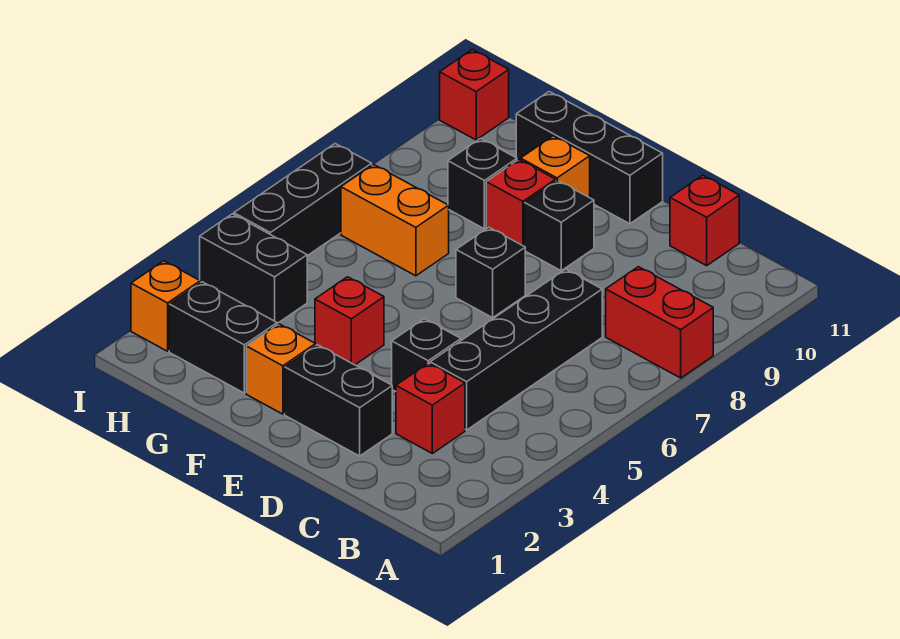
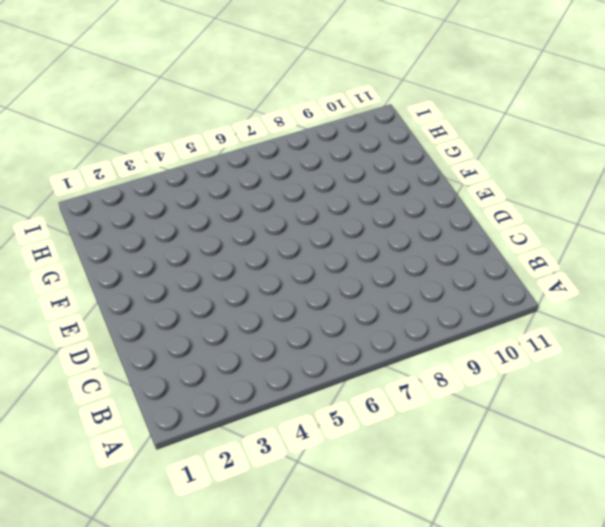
none -> red 1x2 brick [606,267,713,378]
none -> red 1x1 brick [396,363,465,453]
none -> black 1x4 brick [430,269,602,430]

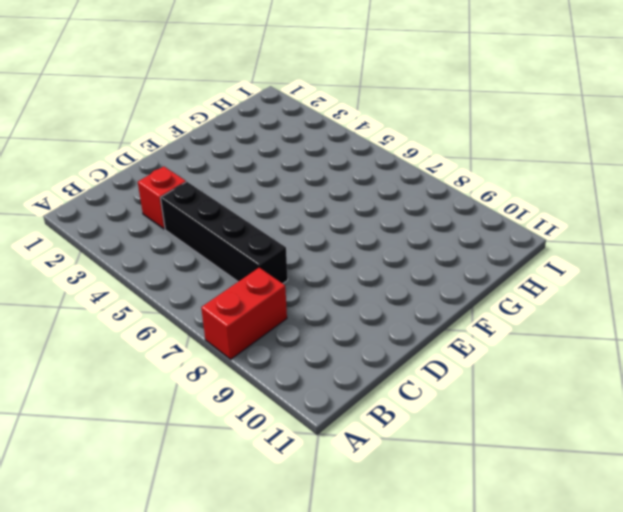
none -> red 1x1 brick [670,175,739,266]
none -> black 1x2 brick [285,345,392,456]
none -> black 1x1 brick [392,319,461,391]

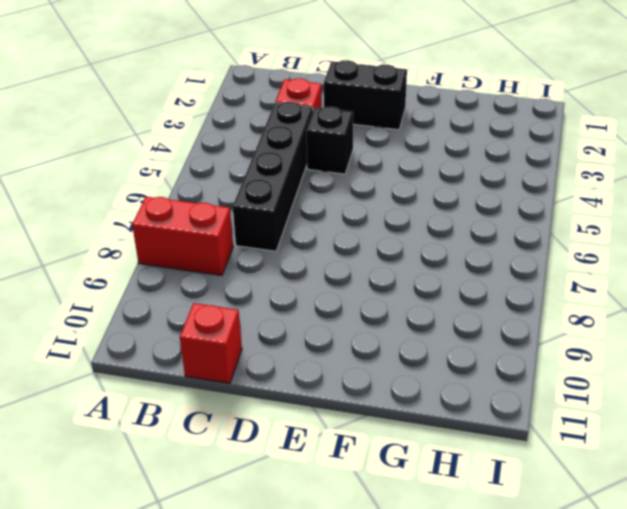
none -> black 1x1 brick [456,227,525,318]
none -> black 1x1 brick [525,180,594,271]
none -> black 1x3 brick [516,92,663,224]

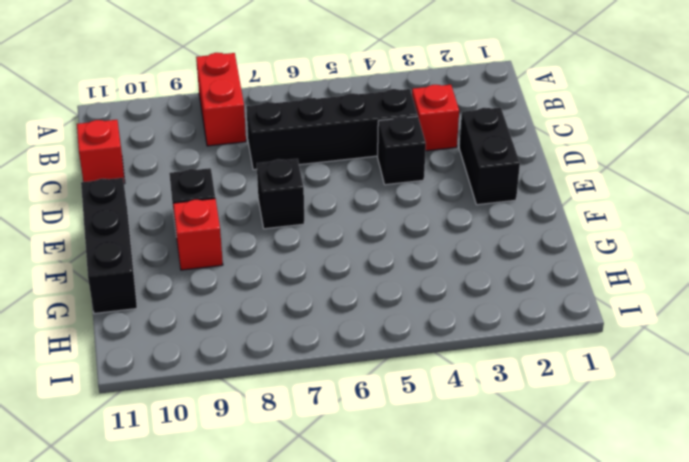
none -> orange 1x1 brick [246,324,316,414]
none -> red 1x1 brick [315,277,384,365]
none -> orange 1x1 brick [521,136,590,198]

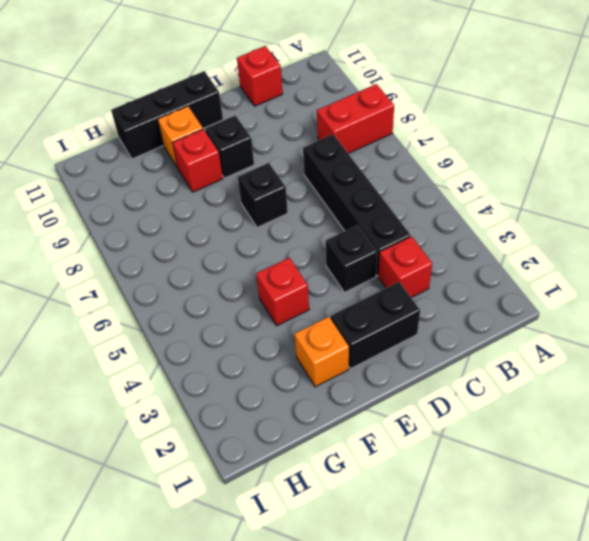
none -> black 1x2 brick [169,282,277,393]
none -> orange 1x2 brick [341,164,449,276]
none -> black 1x1 brick [448,138,517,229]

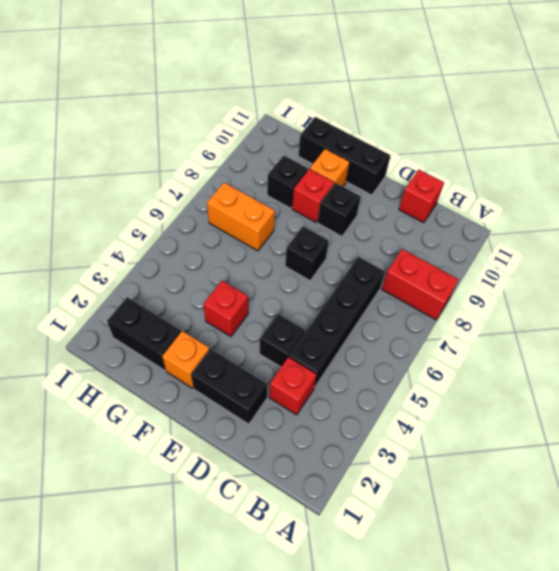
none -> black 1x2 brick [200,214,307,324]
none -> orange 1x1 brick [131,261,200,351]
none -> black 1x3 brick [234,144,372,256]

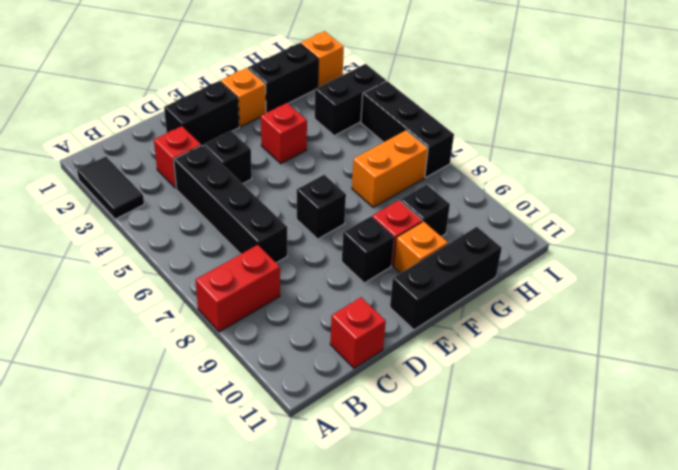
black 1x2 tile [77,157,144,219] -> none
none -> red 1x1 brick [440,50,509,140]

